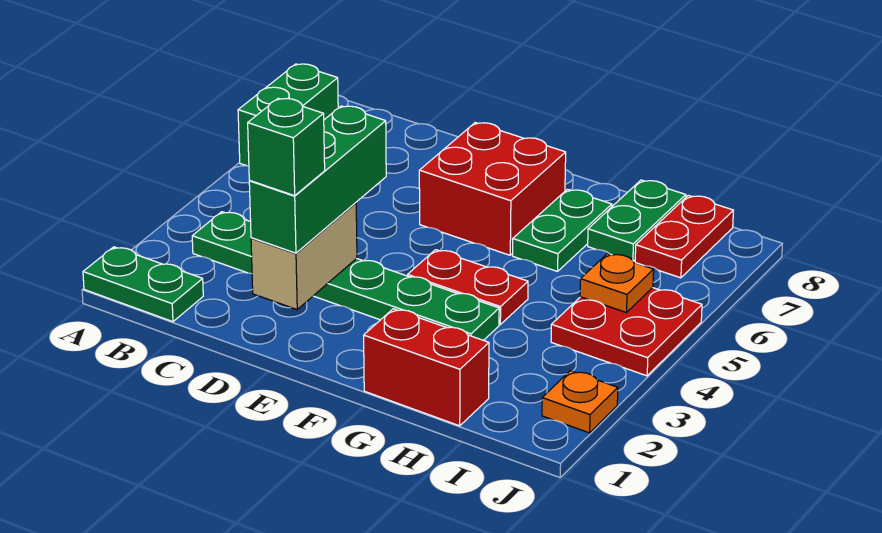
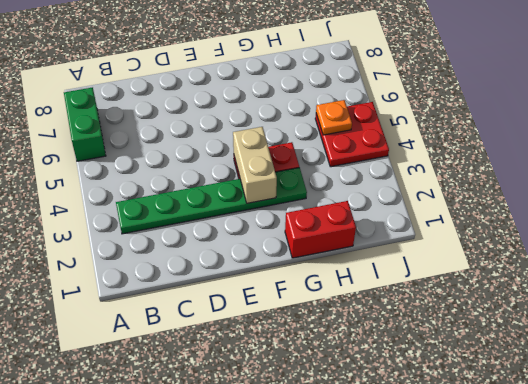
tan 1x2 brick [233,127,277,203] -> tan 1x2 brick moved to [251,203,357,309]
none -> green 1x2 plate [83,247,203,322]
none -> red 2x2 brick [419,123,566,255]
none -> green 1x2 plate [513,189,612,271]

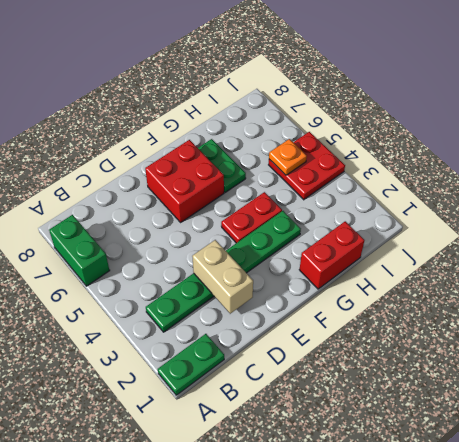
none -> green 1x2 plate [588,180,686,261]
none -> red 1x2 plate [635,195,733,278]
none -> orange 1x1 plate [542,371,618,433]

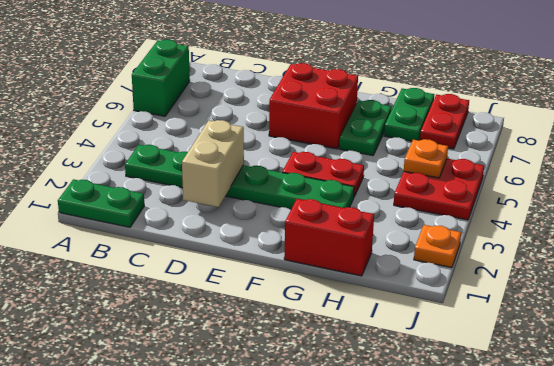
none -> green 1x3 brick [249,106,386,253]
none -> green 1x1 brick [248,98,325,196]

